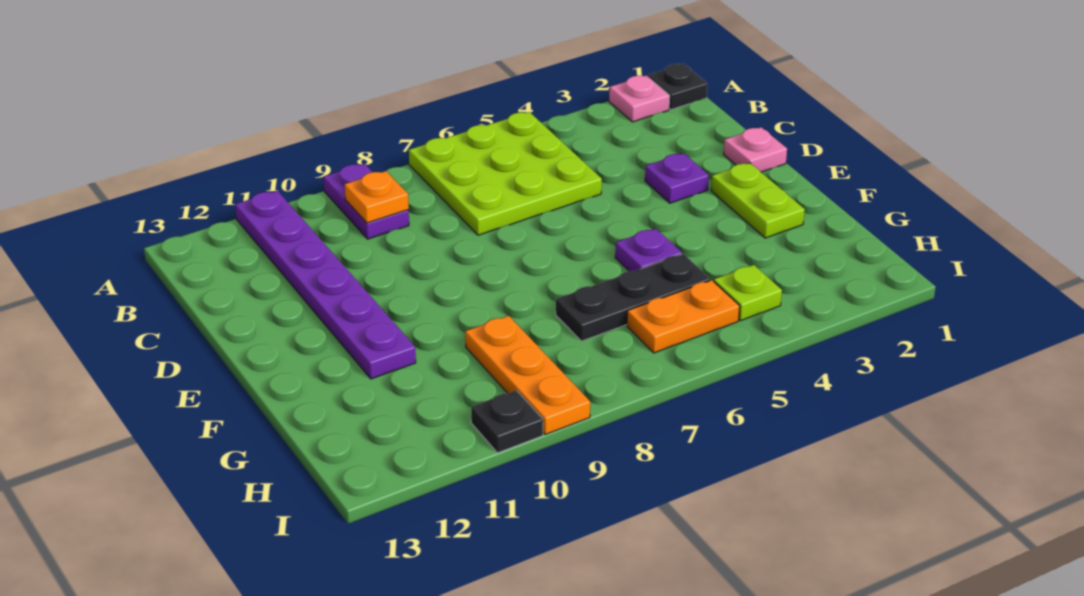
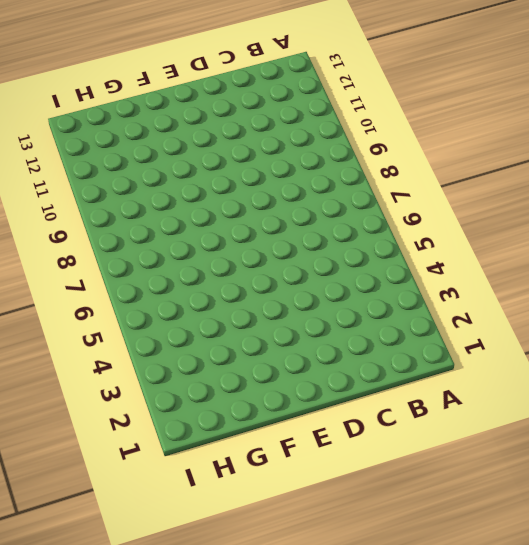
none -> black 1x1 plate [648,64,708,109]
none -> pink 1x1 plate [609,76,670,122]
none -> lime 3x3 plate [409,112,602,235]

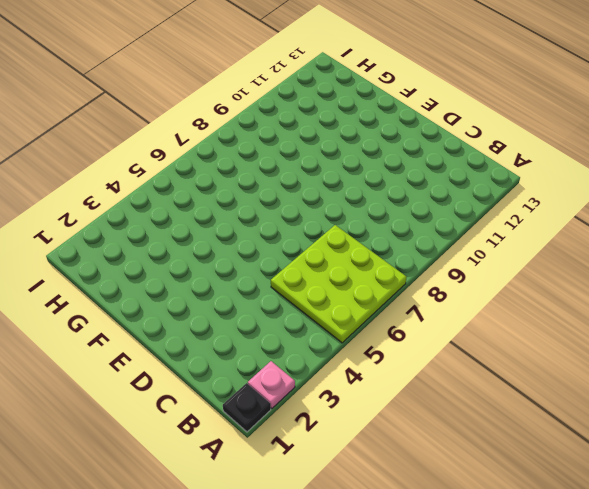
none -> purple 1x2 plate [324,164,409,239]
none -> purple 1x6 plate [235,191,416,379]
none -> pink 1x1 plate [724,127,787,172]

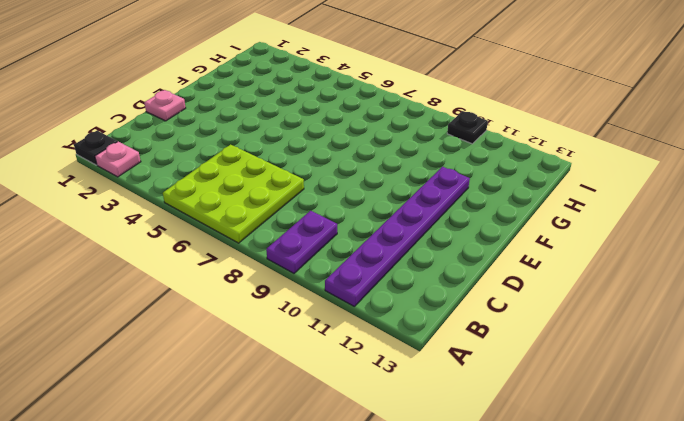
none -> purple 1x1 plate [645,153,709,203]
none -> lime 1x2 plate [711,163,805,238]
none -> purple 1x1 plate [615,228,682,271]

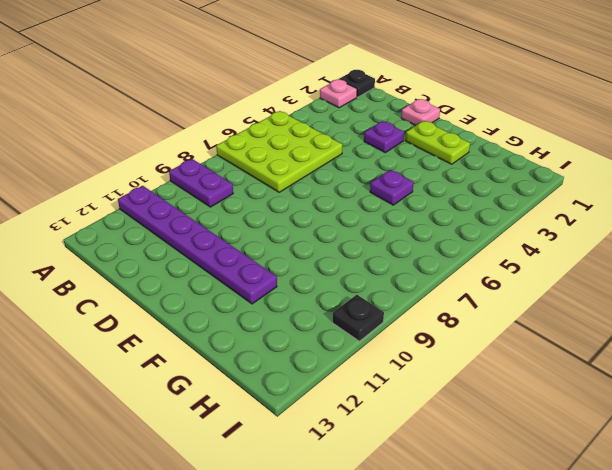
none -> black 1x3 plate [556,254,710,341]
none -> orange 1x3 plate [465,316,590,435]
none -> lime 1x1 plate [714,265,782,321]

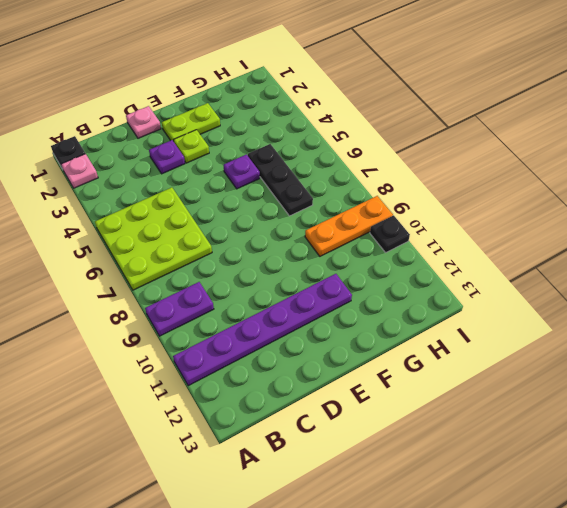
lime 1x1 plate [174,130,209,163] -> lime 1x1 plate moved to [714,265,782,321]
none -> orange 1x2 plate [627,280,740,353]
none -> orange 1x1 plate [345,171,409,223]

